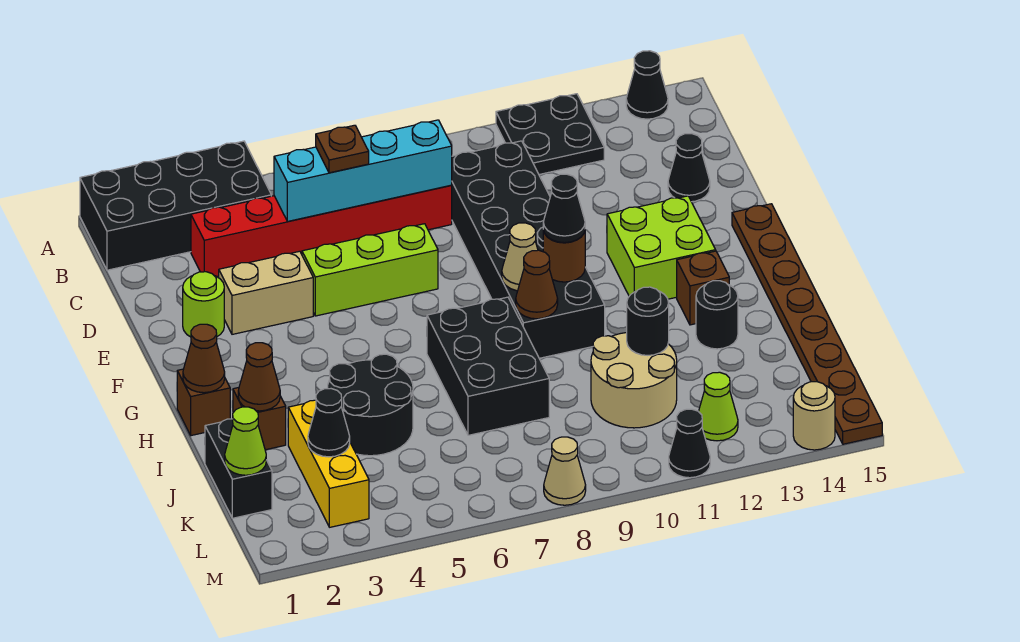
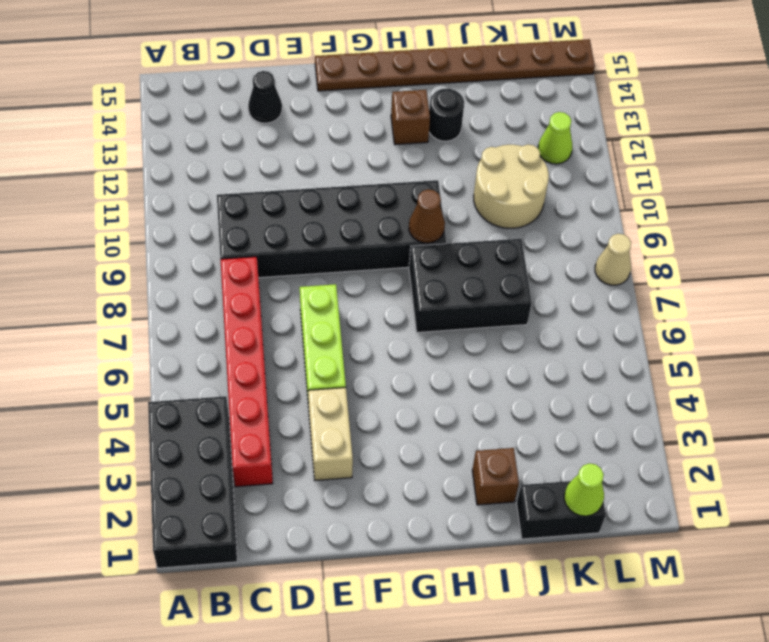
none -> black 2x2 plate [496,94,604,174]
none -> black 1x1 cone [626,51,668,119]
none -> lime 1x1 round brick [183,272,224,337]
none -> lime 2x2 brick [607,196,716,299]

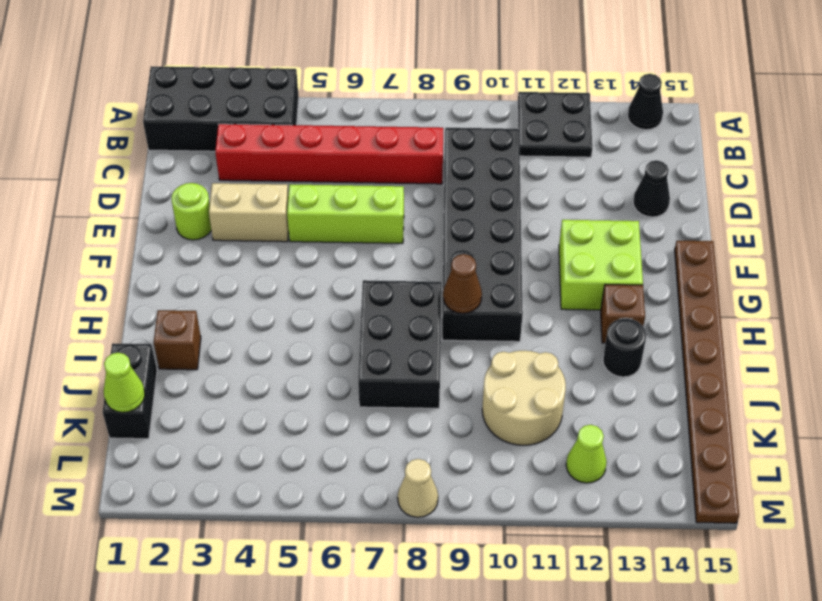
none -> brown 1x1 brick [177,369,230,436]
none -> black 2x2 round brick [327,354,413,456]
none -> yellow 1x3 brick [288,400,369,527]
none -> black 1x1 cone [669,409,710,478]

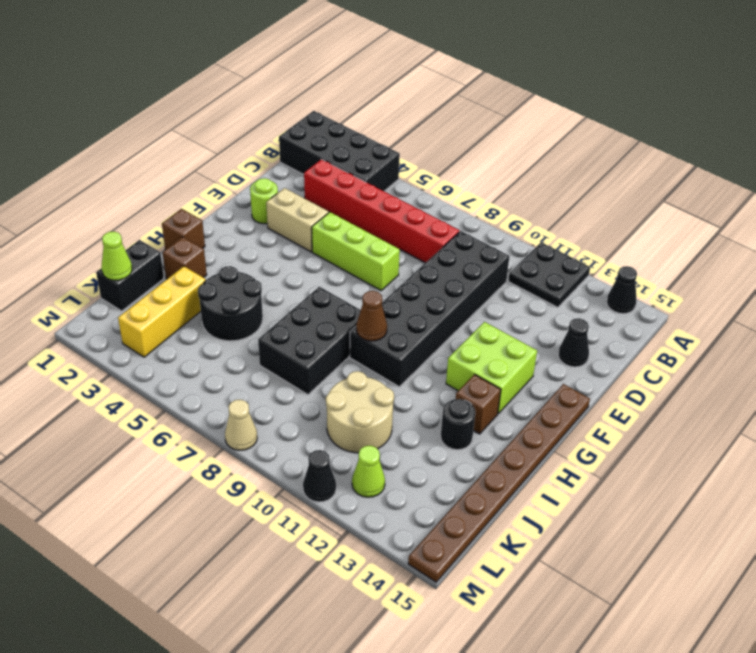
none -> tan 1x1 round brick [793,382,835,450]
none -> cyan 1x4 brick [274,120,452,221]
none -> tan 1x1 cone [502,223,538,291]
none -> brown 1x1 round brick [543,230,585,282]

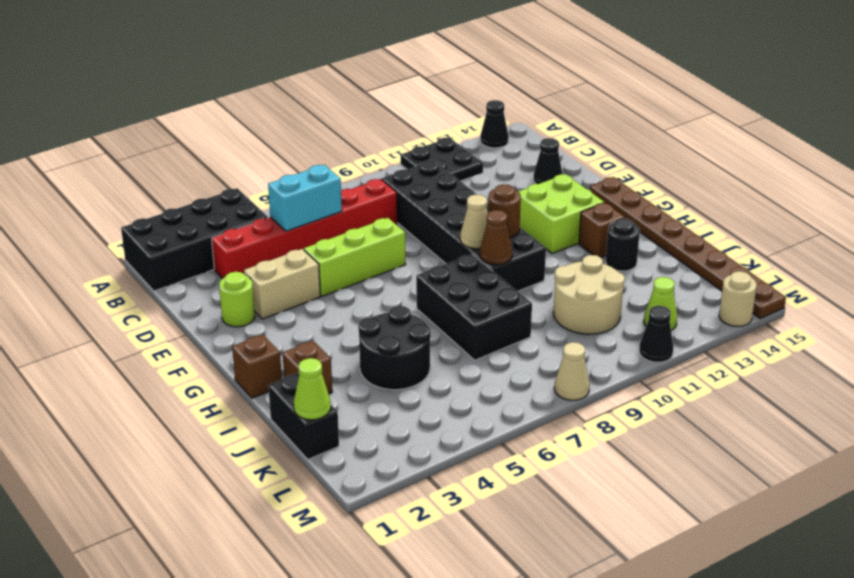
cyan 1x2 brick [268,165,342,231] -> cyan 1x4 brick [274,120,452,221]
none -> yellow 1x3 brick [288,400,369,527]
none -> brown 1x1 cone [183,324,225,393]
none -> brown 1x1 cone [238,343,280,411]
none -> black 1x1 round brick [627,287,669,355]

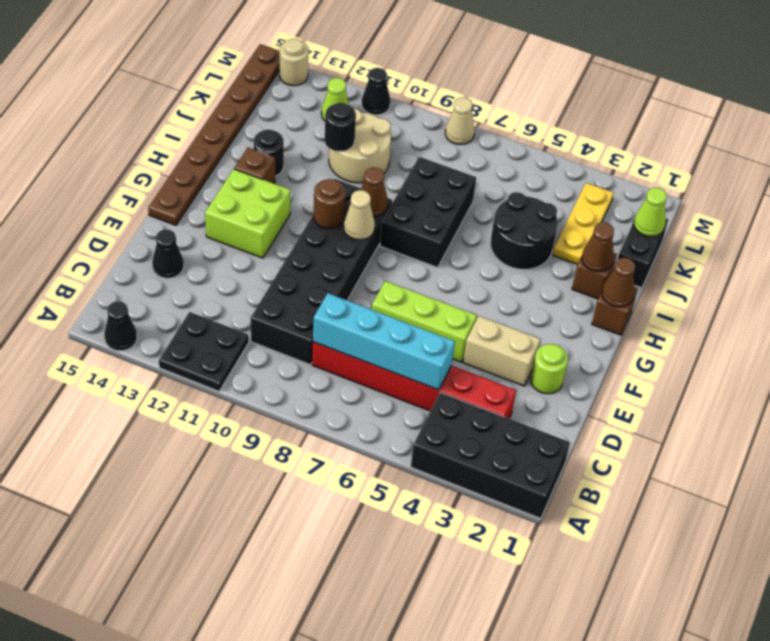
yellow 1x3 plate [553,183,614,264] -> yellow 1x3 brick [288,400,369,527]
none -> black 1x1 cone [308,389,350,457]
none -> brown 1x1 plate [316,125,369,173]
none -> black 1x1 cone [543,174,585,243]

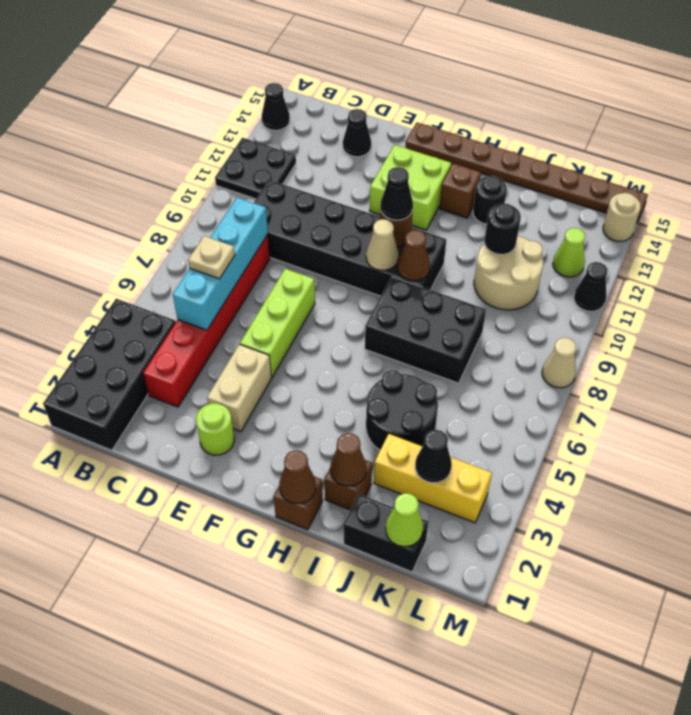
tan 1x1 plate [188,236,235,279] -> brown 1x1 plate [316,125,369,173]

